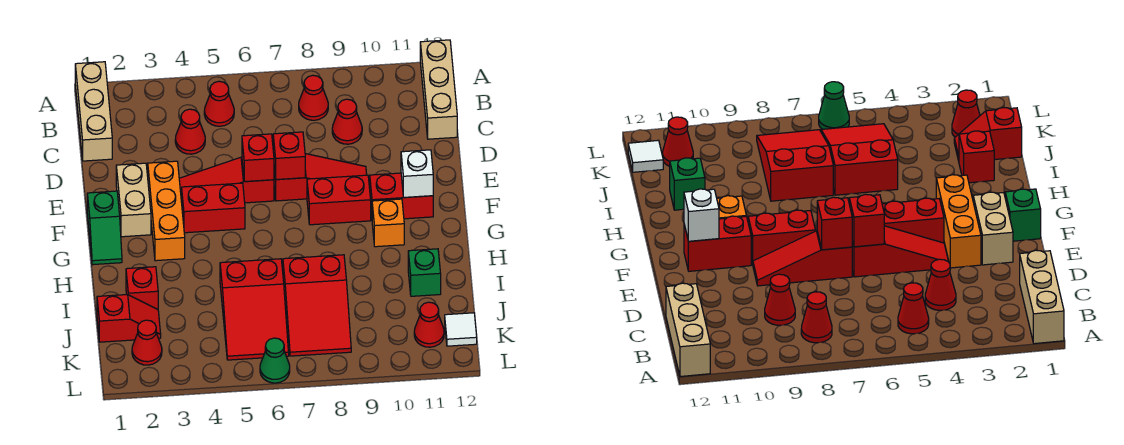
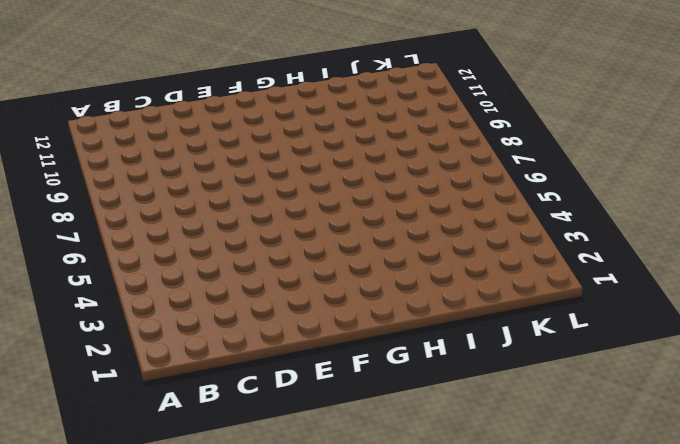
none -> tan 1x3 brick [75,62,112,161]
none -> tan 1x3 brick [420,40,457,139]
none -> red 1x1 cone [204,81,234,126]

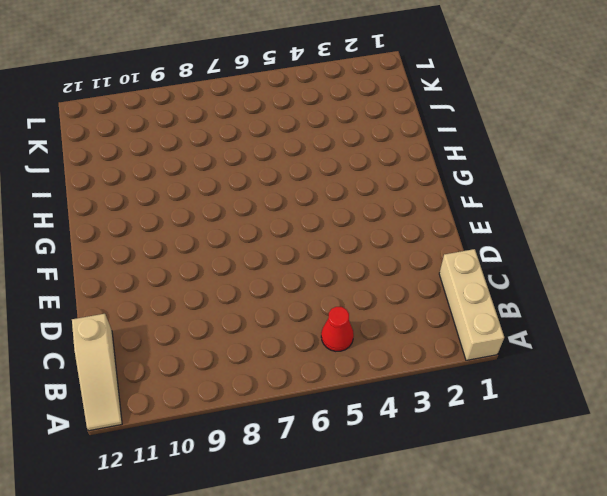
tan 1x3 slope [72,314,122,431] -> tan 1x3 brick [420,40,457,139]
none -> red 1x1 cone [299,75,328,120]
none -> red 1x1 cone [175,109,205,154]
none -> red 1x1 cone [332,99,362,144]

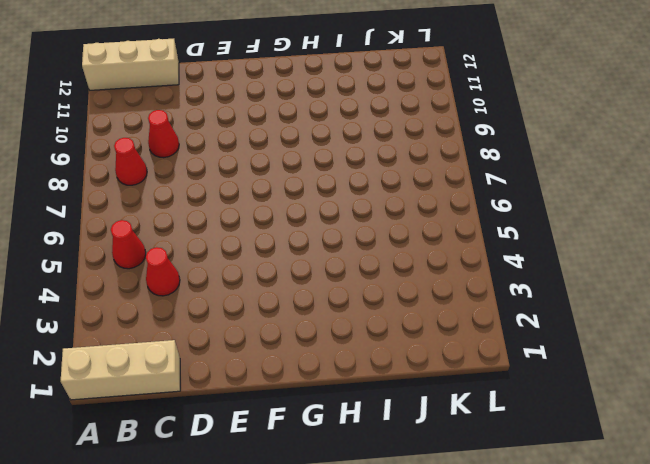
none -> tan 1x2 brick [116,163,151,237]
none -> orange 1x3 brick [148,161,185,261]
none -> red 1x3 slope [179,157,274,203]

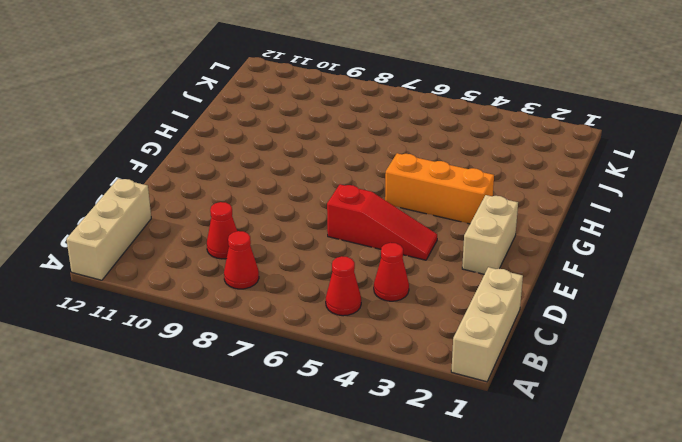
orange 1x3 brick [385,153,494,224] -> orange 1x3 brick turned to [148,161,185,261]
none -> red 1x3 slope [274,154,367,201]
none -> green 1x2 slope [87,191,122,265]
none -> red 1x2 brick [182,183,245,233]

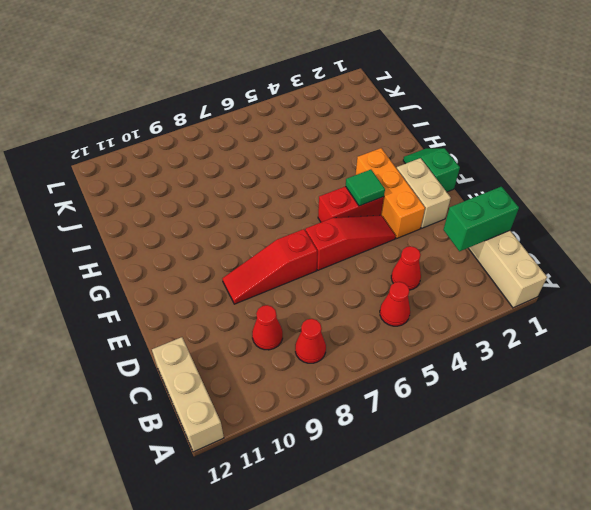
green 1x2 brick [443,187,519,251] -> none
green 1x1 tile [346,170,385,206] -> none
none -> red 1x2 brick [307,175,371,225]
none -> red 1x2 brick [370,173,433,219]
none -> orange 1x1 brick [372,199,404,247]

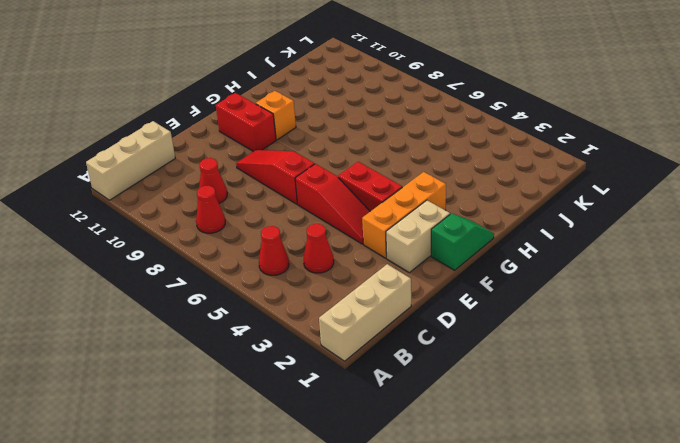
none -> red 1x2 brick [307,175,371,225]
none -> red 1x1 brick [126,267,158,309]
none -> red 2x3 slope [220,259,289,360]

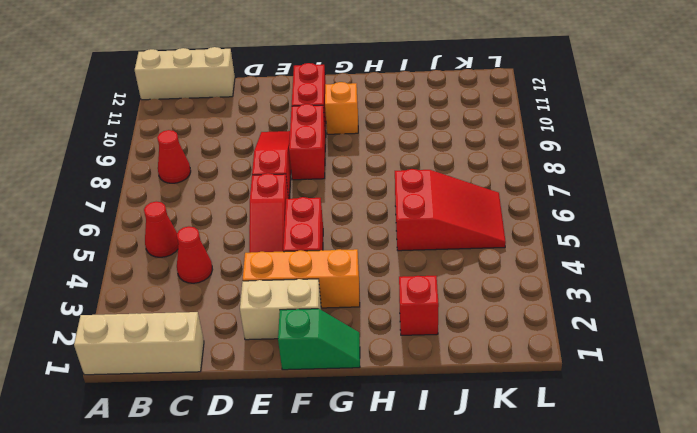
none -> red 1x1 cone [332,99,362,144]
none -> red 2x3 slope [283,255,351,356]
none -> green 1x1 brick [408,249,441,296]

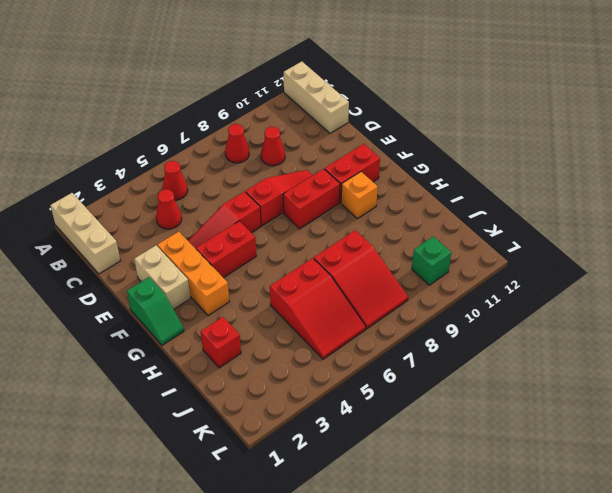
green 1x1 brick [412,236,451,285] -> green 1x1 brick moved to [408,249,441,296]
none -> red 1x2 slope [97,295,161,342]
none -> red 1x1 cone [132,320,162,365]
none -> red 1x1 cone [414,302,444,347]

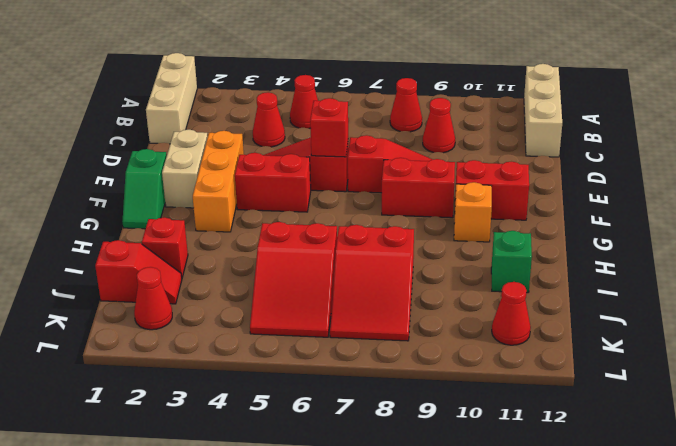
none -> white 1x1 tile [445,313,477,346]
none -> green 1x1 cone [260,338,290,383]
none -> red 1x1 brick [273,132,305,180]

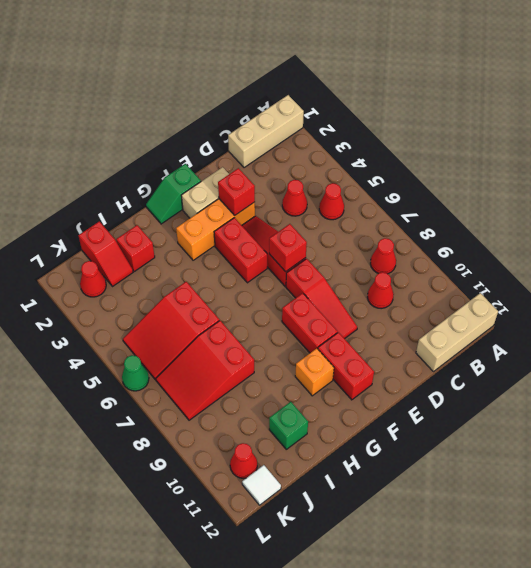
red 1x1 brick [218,168,255,216] -> red 1x1 brick moved to [273,132,305,180]
none -> white 1x1 brick [401,150,433,197]

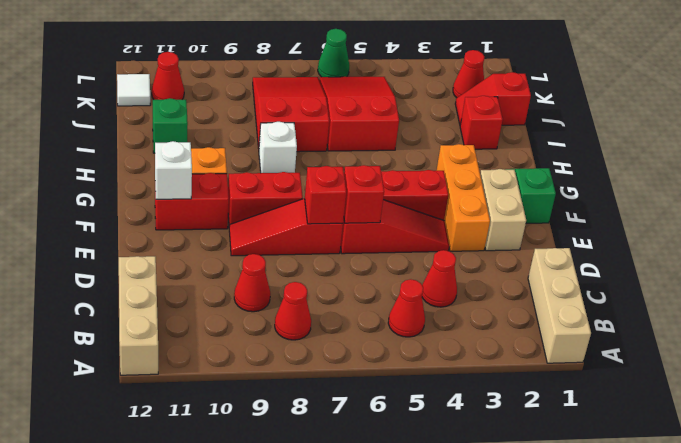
white 1x1 brick [259,122,297,173] -> none

